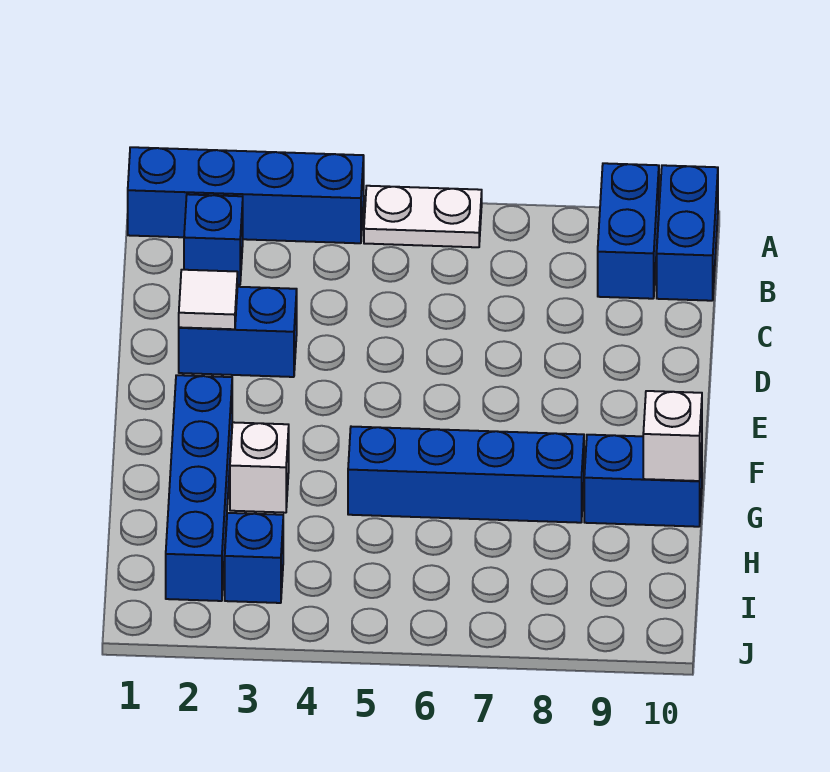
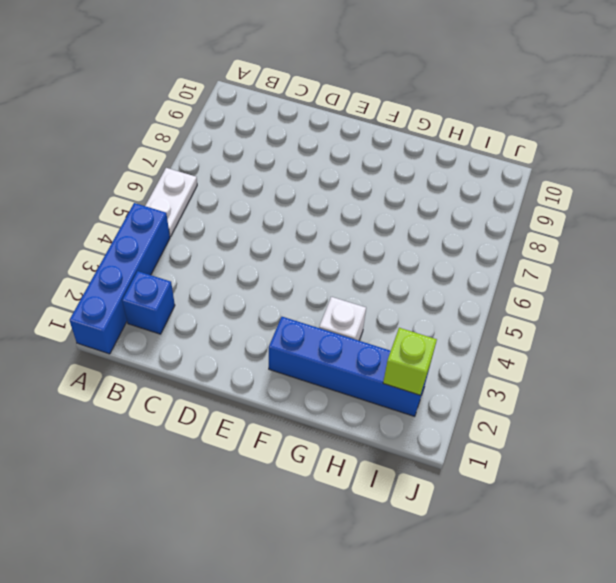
lime 1x1 brick [383,328,437,395] -> none
none -> blue 1x2 brick [598,163,659,299]
none -> blue 1x2 brick [657,165,718,301]
none -> blue 1x2 brick [179,287,297,377]

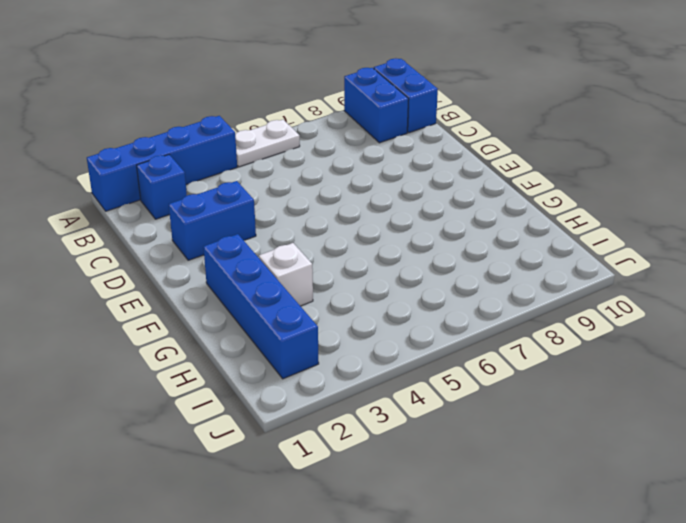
none -> blue 1x4 brick [348,427,584,523]
none -> blue 1x2 brick [584,435,702,527]
none -> blue 1x1 brick [225,513,283,603]

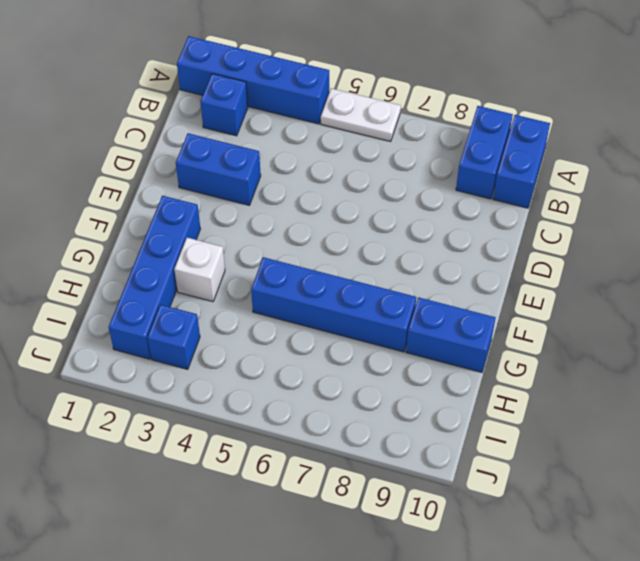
none -> white 1x1 tile [179,270,238,329]
none -> white 1x1 brick [643,391,702,481]

